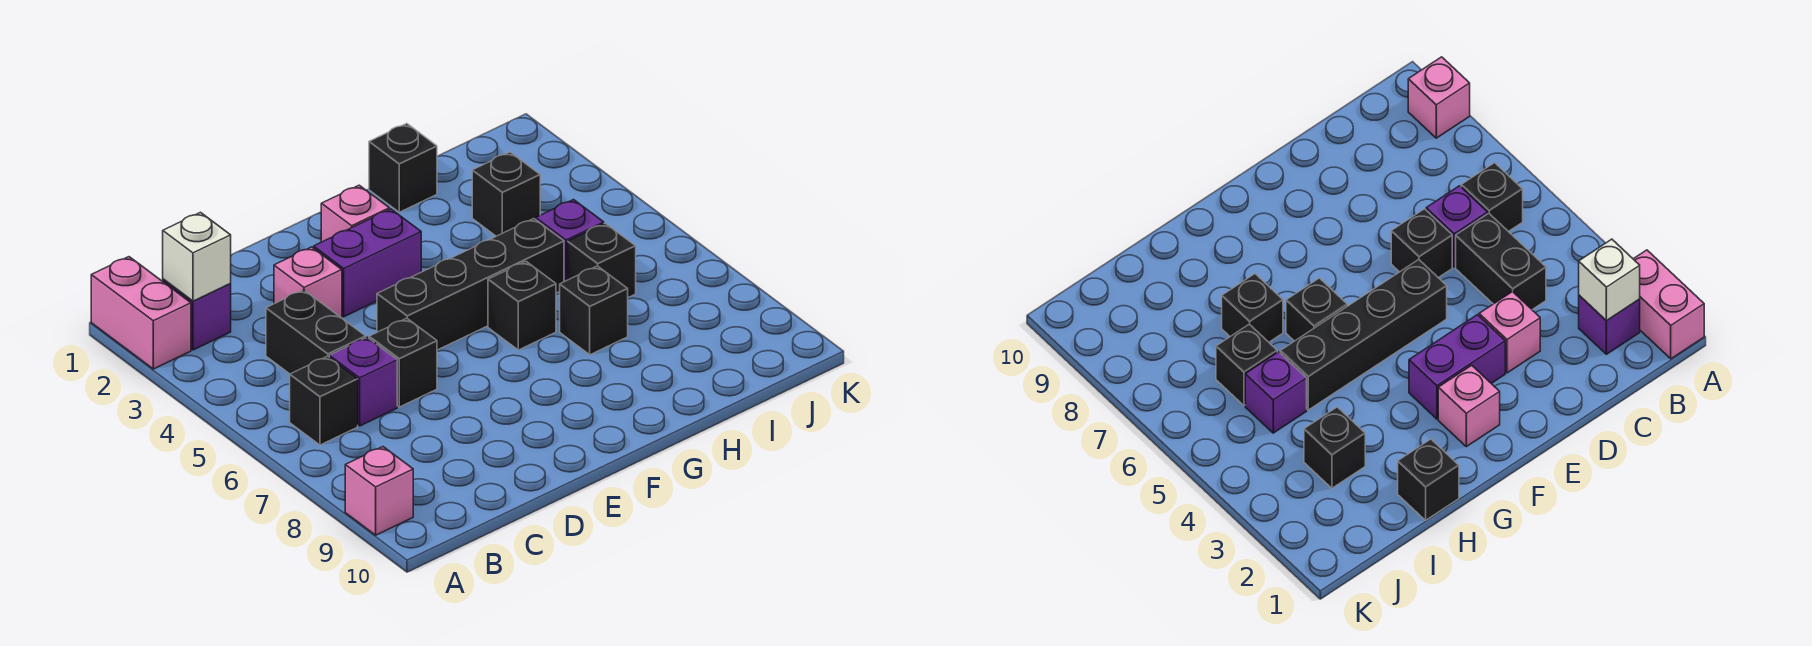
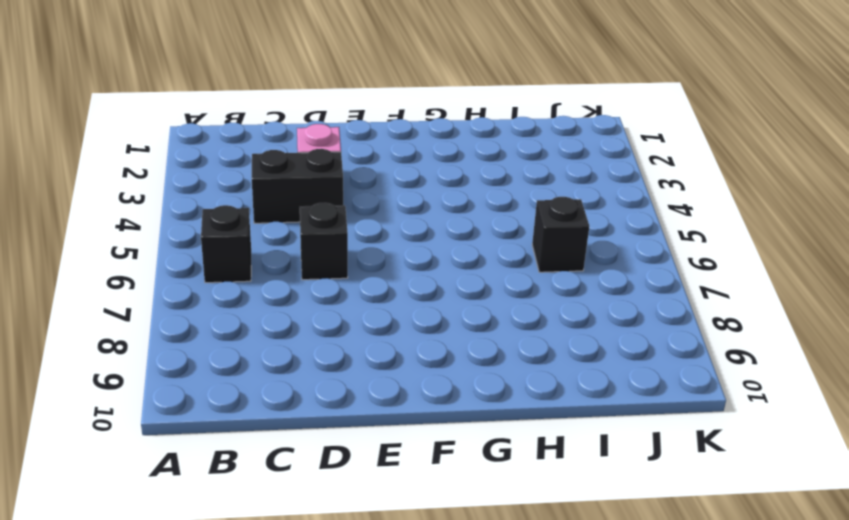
black 1x2 brick [252,149,343,223] -> black 1x2 brick turned to [266,290,366,374]
none -> pink 1x2 brick [91,257,191,369]
none -> pink 1x1 brick [345,447,413,535]
none -> purple 1x1 brick [163,279,231,350]

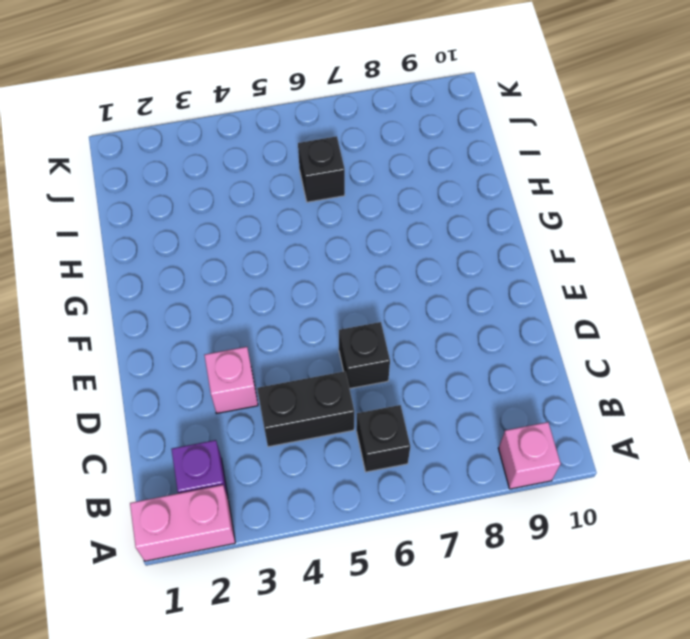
none -> purple 1x1 brick [329,337,397,426]
none -> purple 1x2 brick [314,209,421,317]
none -> black 1x4 brick [377,219,564,350]

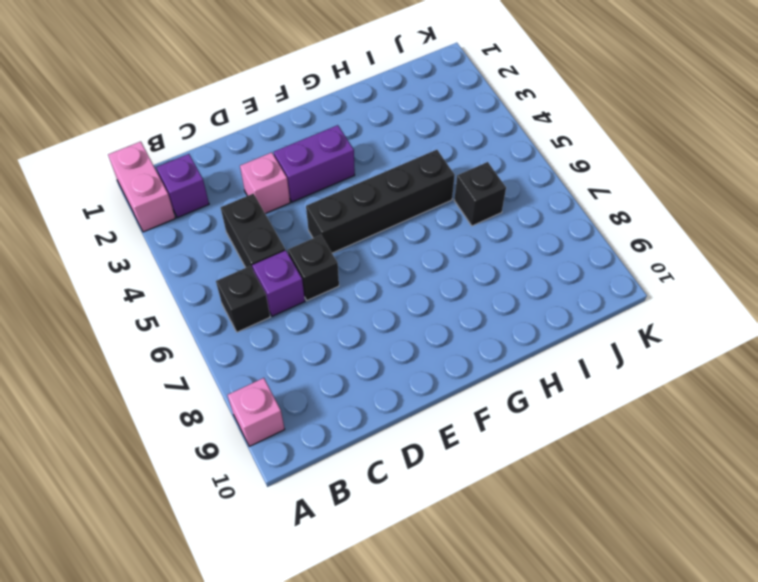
none -> pink 1x1 brick [321,185,389,242]
none -> black 1x1 brick [488,261,556,350]
none -> black 1x1 brick [369,124,437,212]

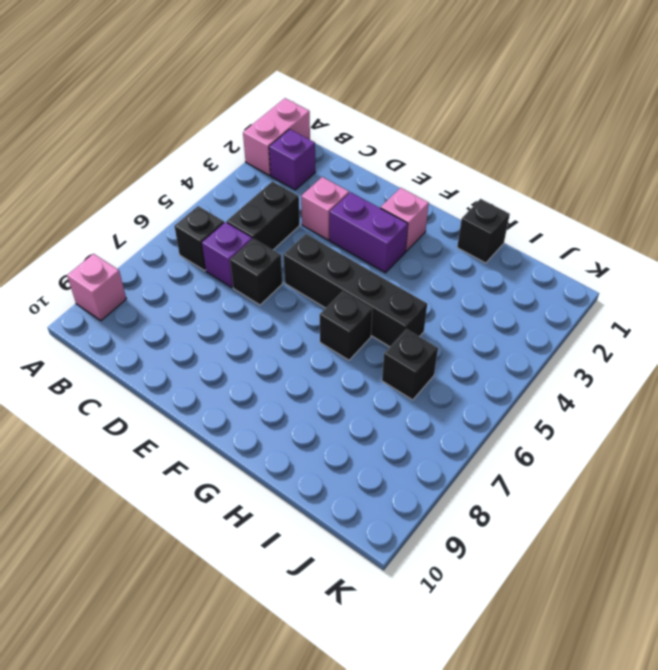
none -> black 1x1 brick [560,266,628,355]
none -> black 1x1 brick [472,152,540,236]
none -> purple 1x1 brick [536,200,604,282]

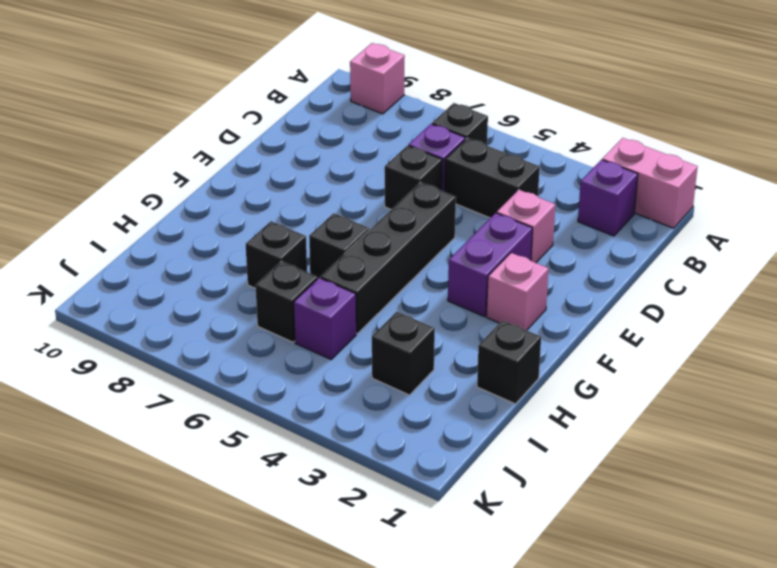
none -> white 1x1 brick [163,212,231,301]

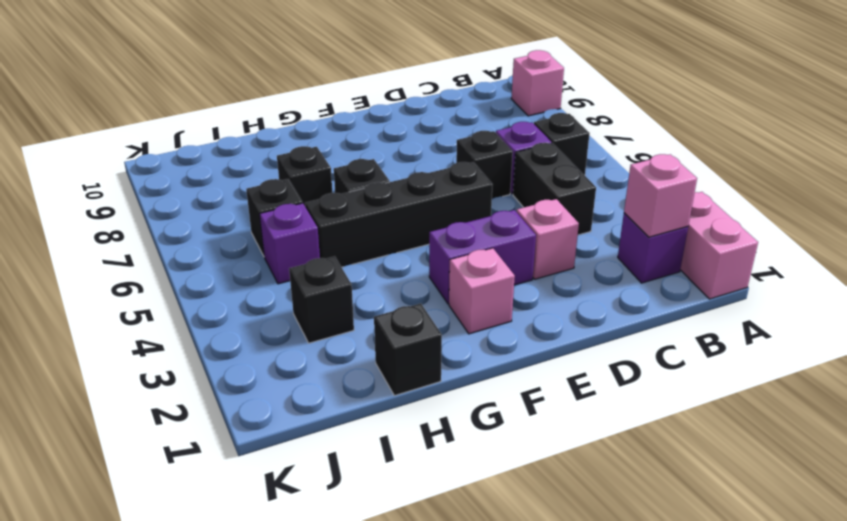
pink 1x1 brick [624,154,697,237] -> white 1x1 brick [163,212,231,301]

